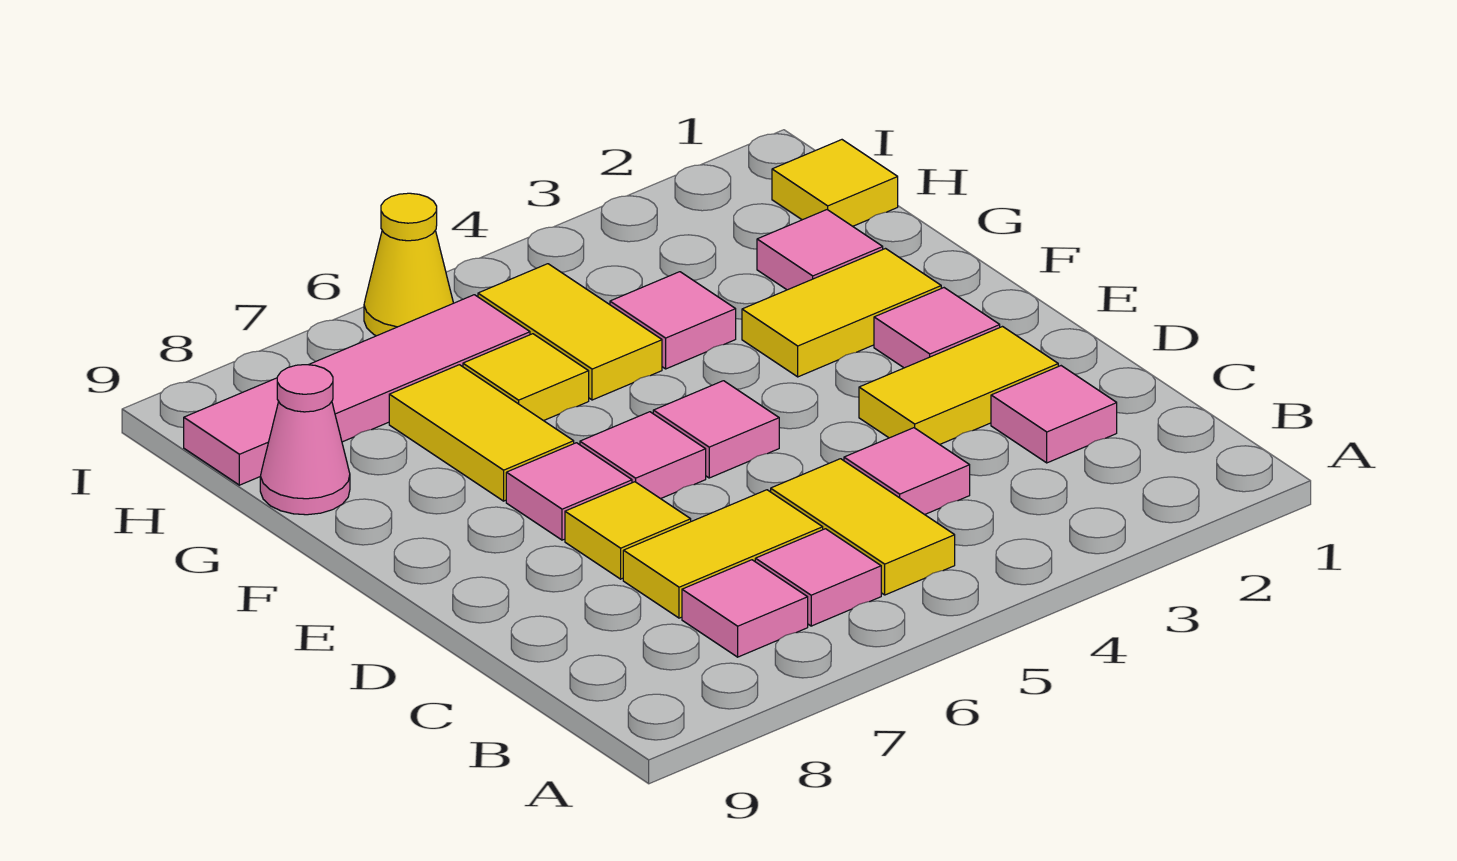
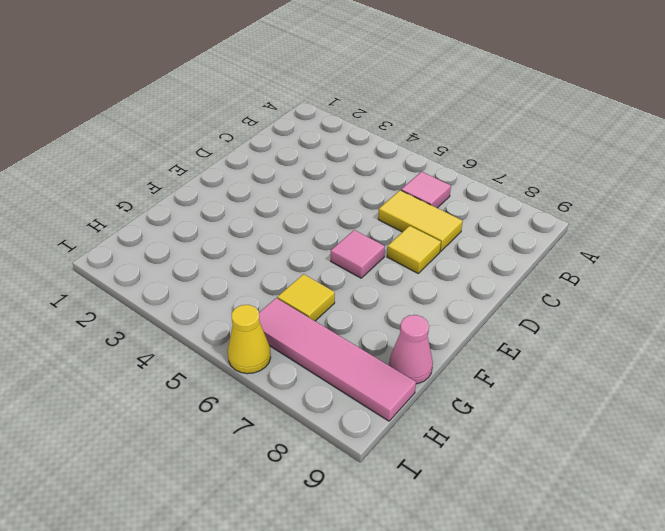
none -> yellow 1x2 tile [771,459,955,595]
none -> pink 1x1 tile [682,560,808,657]
none -> pink 1x1 tile [991,366,1117,463]

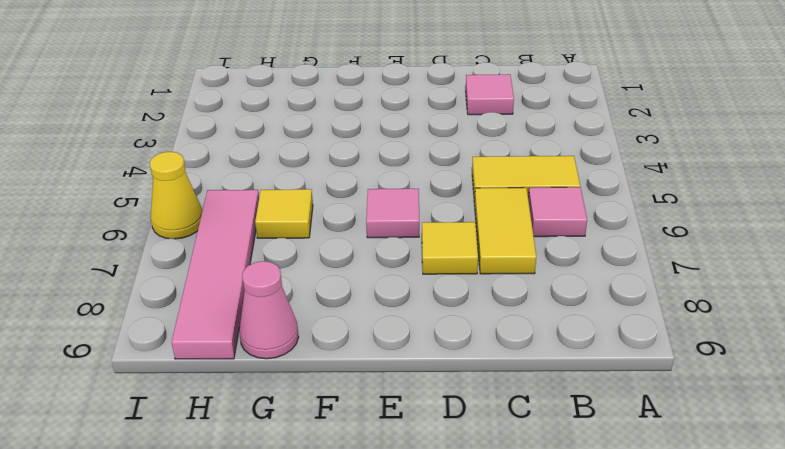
none -> pink 1x1 tile [682,560,808,657]
none -> pink 1x1 tile [844,428,970,515]
none -> yellow 1x2 tile [859,327,1058,445]

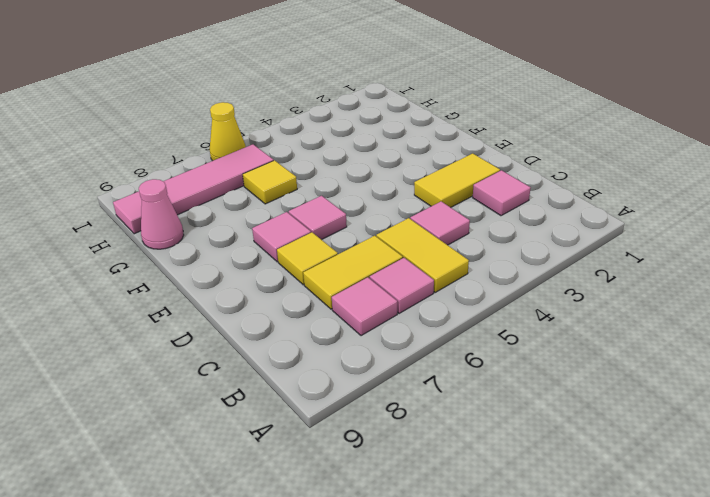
none -> pink 1x1 tile [874,288,1000,368]
none -> pink 1x1 tile [653,381,779,478]
none -> yellow 1x2 tile [742,249,941,377]

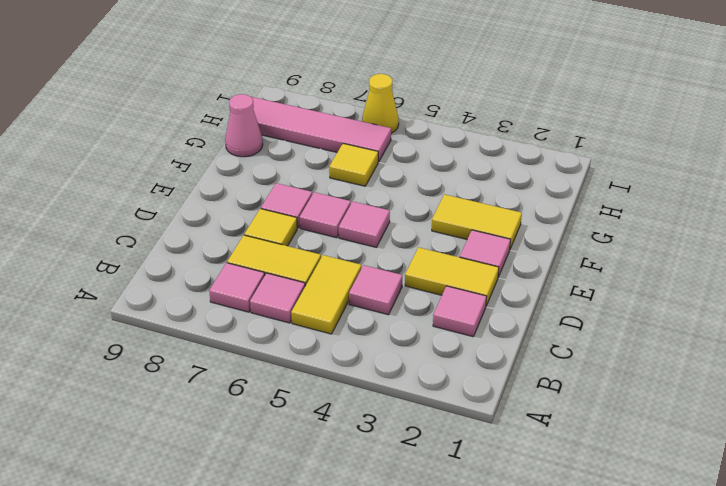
none -> yellow 1x2 tile [389,365,574,501]
none -> pink 1x1 tile [757,210,883,290]
none -> pink 1x1 tile [610,272,736,369]

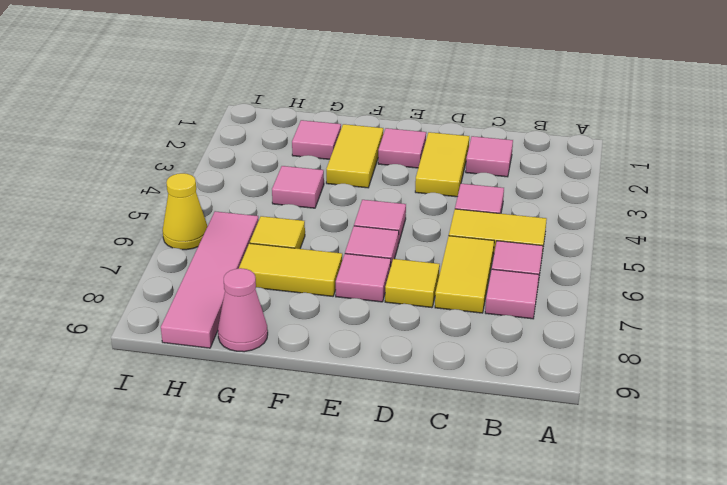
none -> yellow 1x2 tile [478,264,662,400]
none -> yellow 1x1 tile [772,140,898,226]

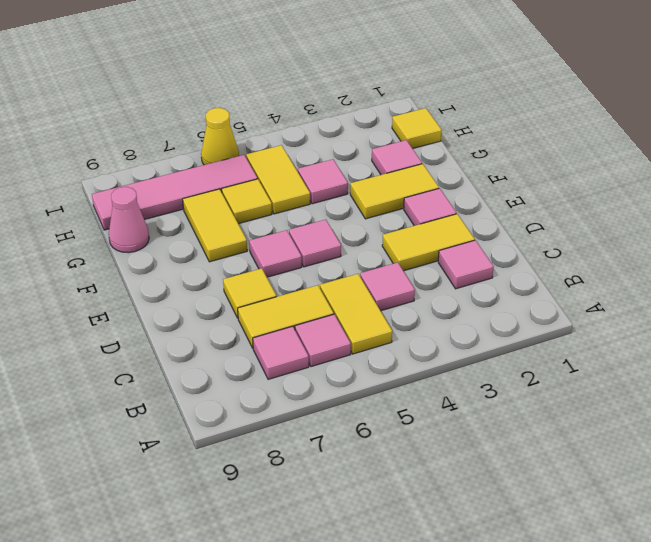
none -> pink 1x1 tile [506,443,632,540]

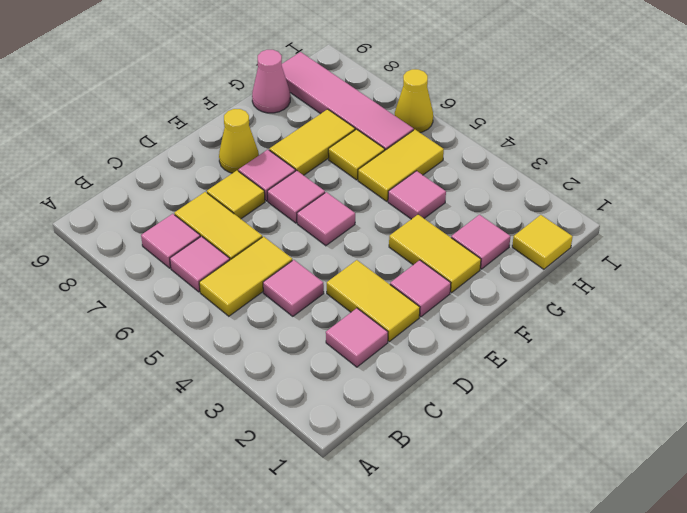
yellow 1x1 cone [219,109,259,173] -> none

